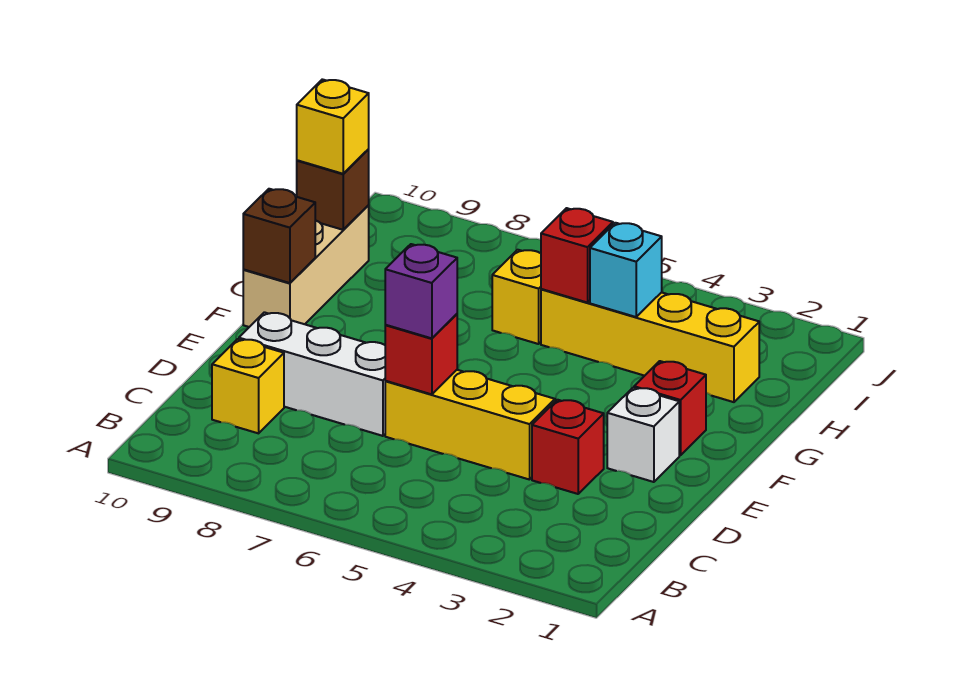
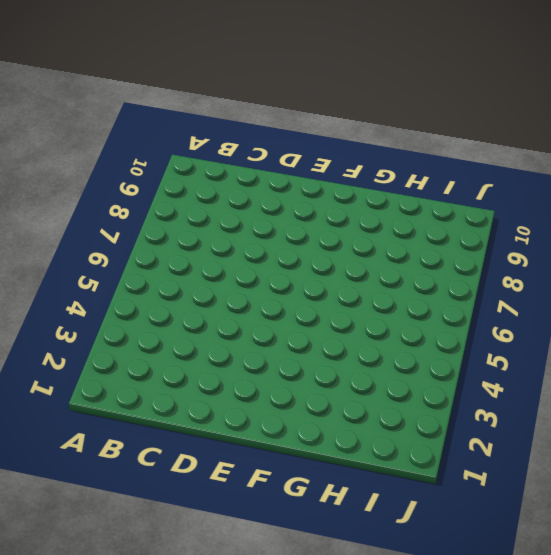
none -> yellow 1x1 brick [212,339,284,433]
none -> red 1x1 brick [532,400,604,494]
none -> yellow 1x3 brick [385,370,555,480]

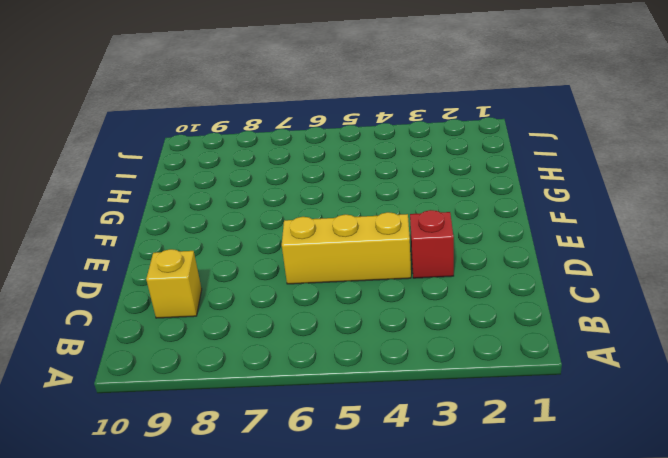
none -> white 1x3 brick [239,312,385,436]
none -> white 1x1 brick [607,388,679,482]
none -> red 1x1 brick [634,361,706,455]

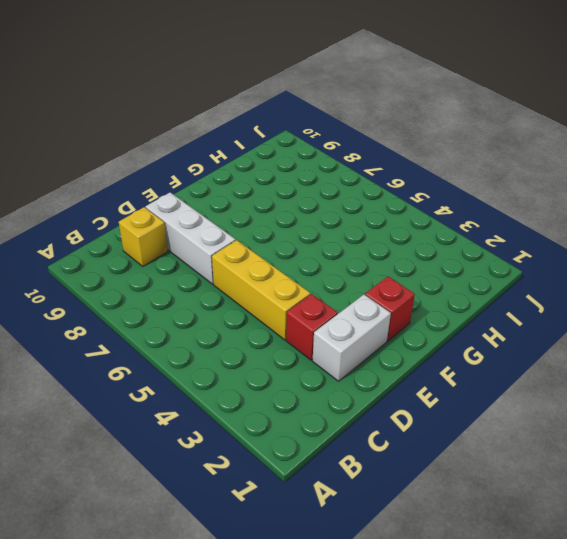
white 1x2 brick [313,295,391,381] -> white 1x1 brick [607,388,679,482]
none -> tan 1x3 brick [243,205,369,327]
none -> yellow 1x4 brick [541,289,759,402]
none -> yellow 1x1 brick [492,250,541,344]

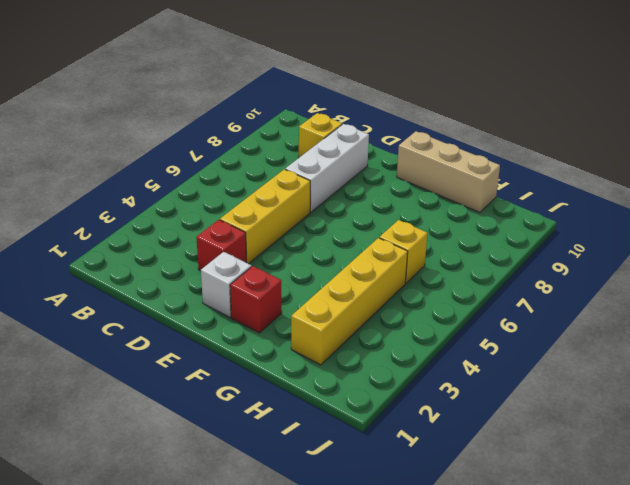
none -> red 1x1 brick [385,314,457,394]
none -> brown 1x1 brick [243,189,315,283]
none -> cyan 1x1 brick [590,223,662,317]

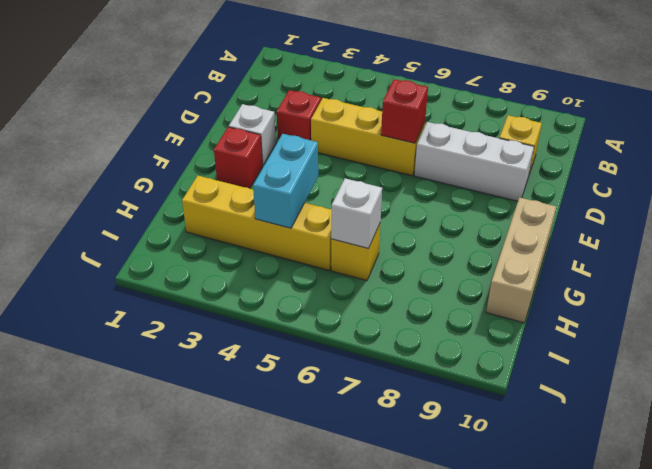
cyan 1x2 brick [253,134,318,228] -> cyan 1x1 brick [590,223,662,317]
white 1x1 brick [331,178,382,249] -> none
none -> brown 1x1 brick [243,189,315,283]
none -> red 1x1 brick [541,208,613,303]
none -> brown 1x1 brick [297,149,369,230]

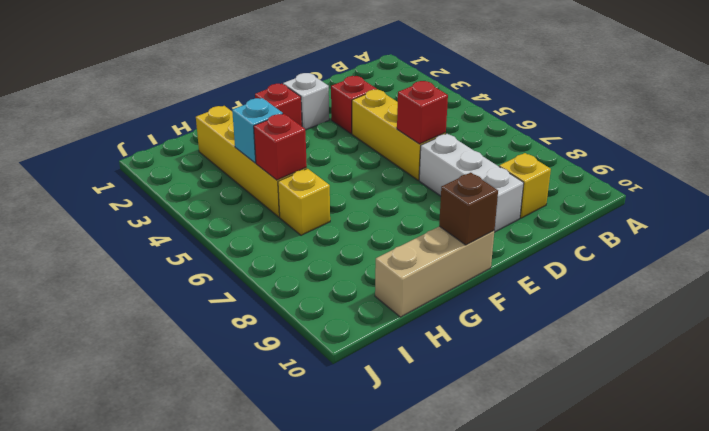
none -> brown 1x1 brick [297,149,369,230]
none -> purple 1x1 brick [385,244,457,338]
none -> yellow 1x1 brick [297,79,369,174]

